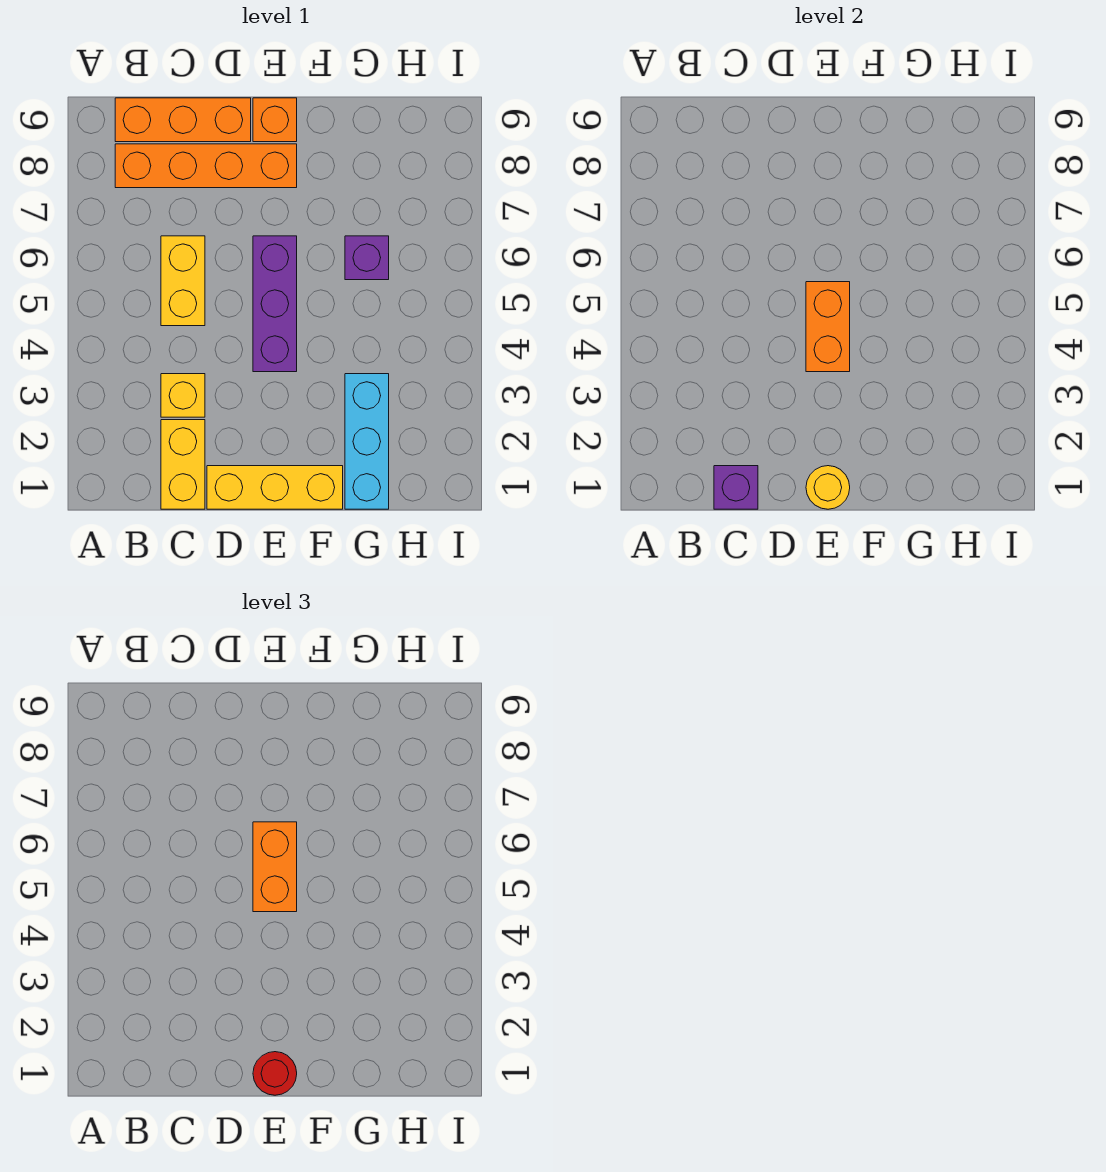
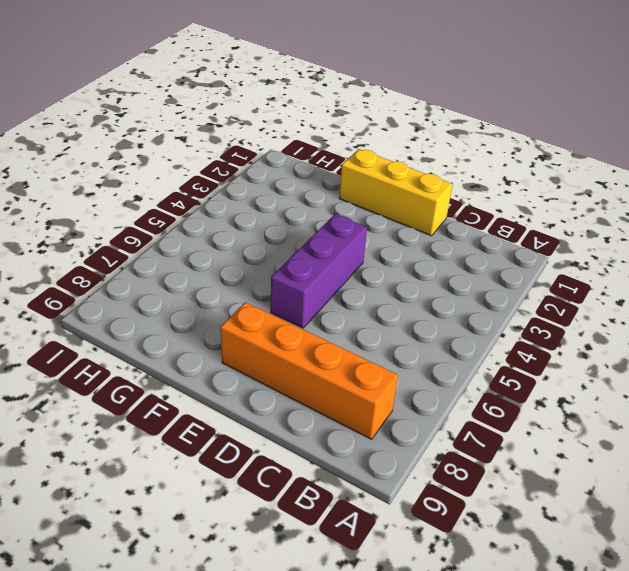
none -> orange 1x3 brick [115,98,251,142]
none -> yellow 1x2 brick [161,420,205,509]
none -> yellow 1x1 brick [161,374,205,417]

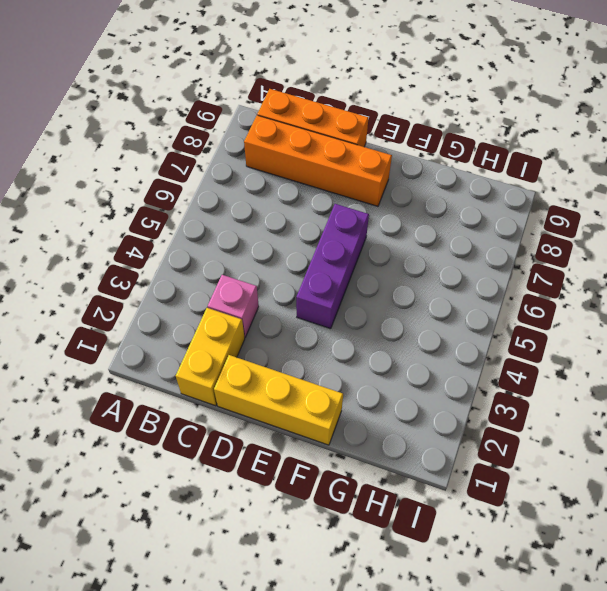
pink 1x1 brick [208,275,259,337] -> yellow 1x1 brick [161,374,205,417]
none -> yellow 1x2 brick [161,236,205,326]
none -> orange 1x1 brick [253,98,297,142]
none -> cyan 1x3 brick [345,374,389,509]

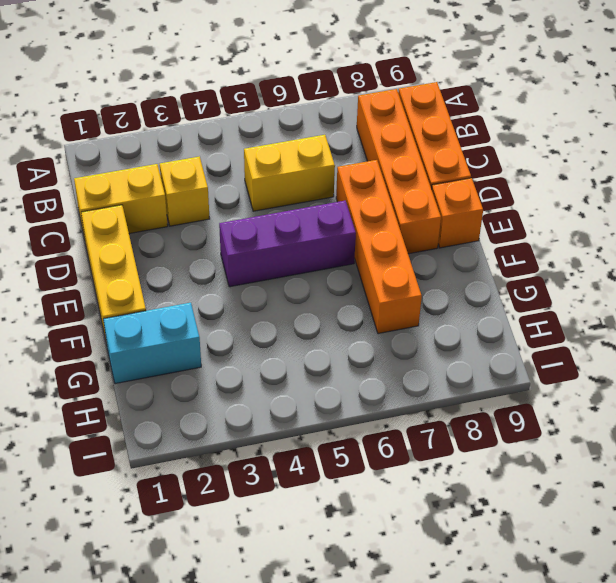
orange 1x4 brick [336,160,422,334] -> none
cyan 1x2 brick [103,303,201,384] -> cyan 1x3 brick [345,374,389,509]
none -> purple 1x1 brick [345,236,389,280]
none -> purple 1x1 brick [714,466,758,509]
none -> yellow 1x1 round brick [806,466,850,509]

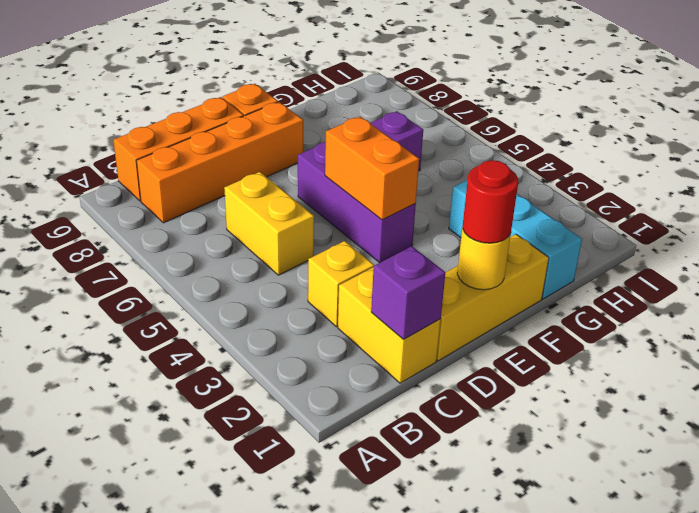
none -> orange 1x2 brick [253,822,297,912]

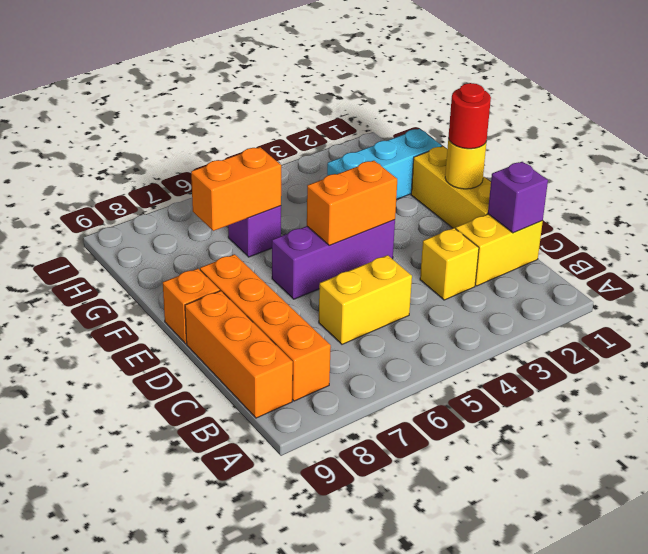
orange 1x2 brick [191,147,281,231] -> orange 1x2 brick moved to [253,822,297,912]

